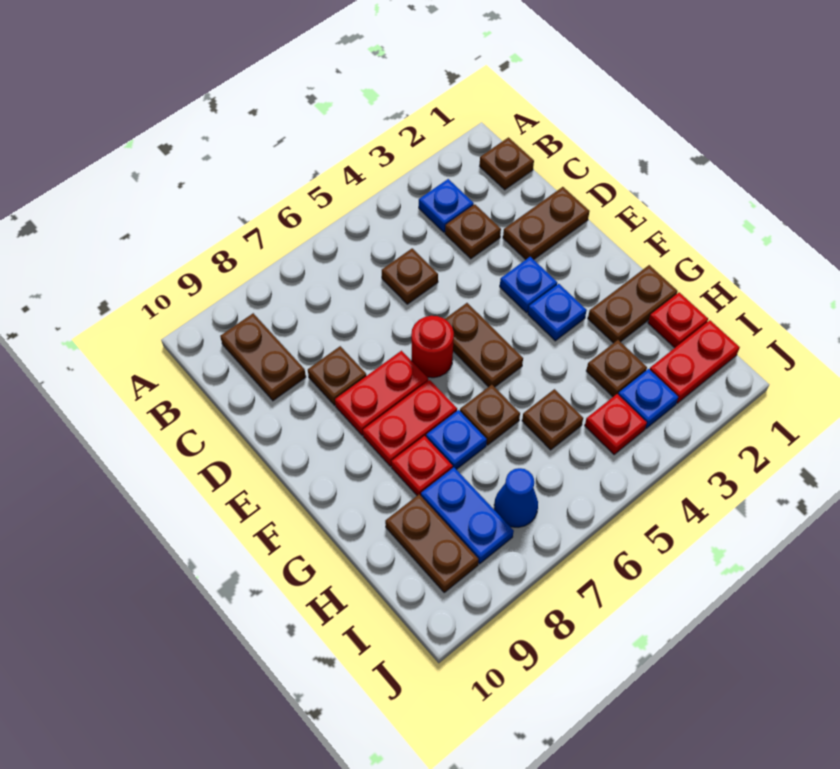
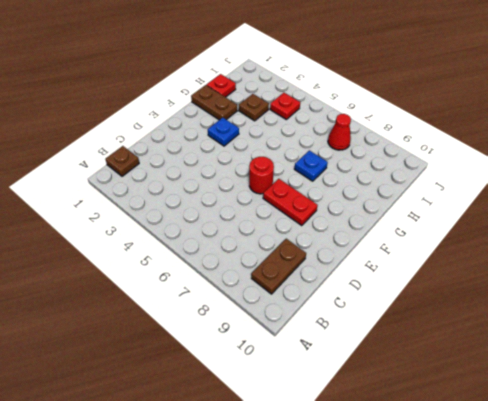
red 1x1 cone [328,114,351,150] -> blue 1x1 cone [494,468,538,527]
none -> blue 1x1 plate [419,179,474,232]
none -> brown 1x1 plate [445,204,501,259]
none -> brown 1x1 plate [382,248,438,304]

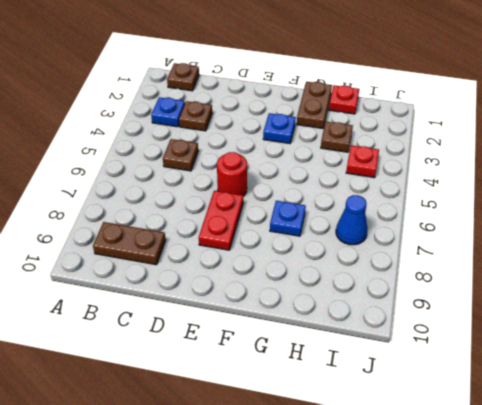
none -> brown 1x2 plate [503,187,590,260]
none -> brown 1x1 plate [308,346,366,405]
none -> blue 1x1 plate [500,257,557,313]

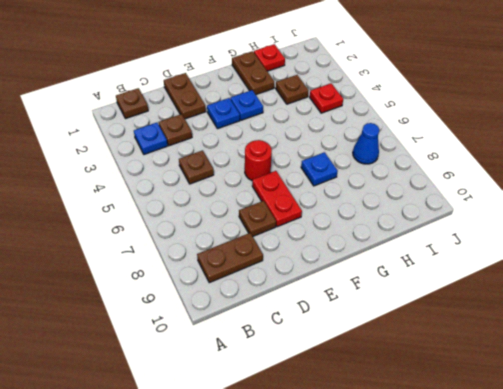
none -> brown 1x2 plate [445,303,523,387]
none -> red 1x2 plate [363,380,457,466]
none -> brown 1x1 plate [460,385,520,445]

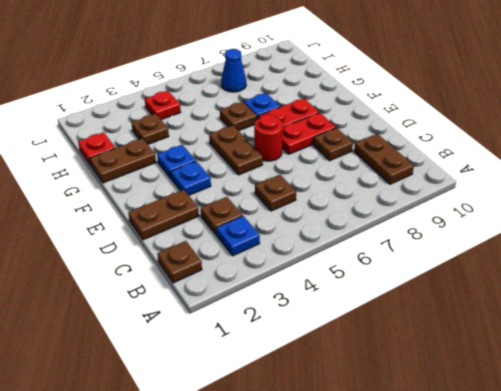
none -> red 1x1 plate [392,436,453,496]
none -> brown 1x1 plate [522,389,583,450]
none -> blue 1x2 plate [421,467,514,564]

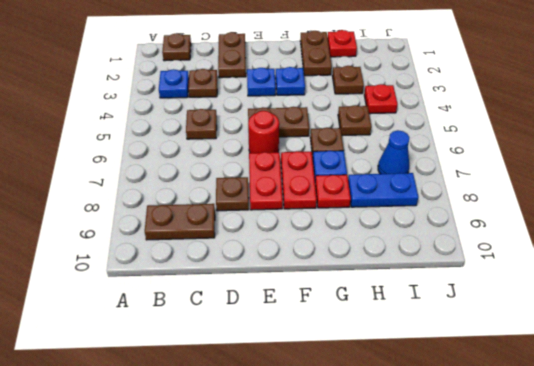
none -> brown 1x2 plate [385,495,479,592]
none -> red 1x2 plate [650,320,740,403]
none -> blue 1x1 plate [618,369,678,429]

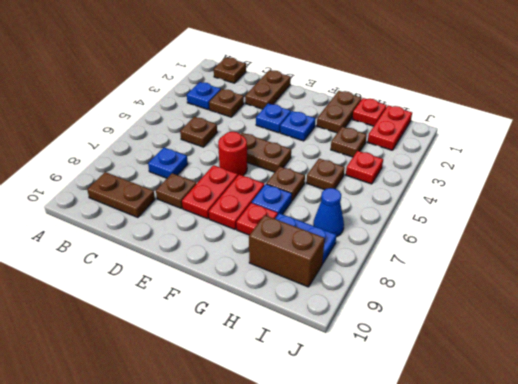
blue 1x1 plate [148,148,188,178] -> blue 1x1 plate moved to [618,369,678,429]
brown 1x2 brick [249,215,325,287] -> brown 1x2 plate [385,495,479,592]

